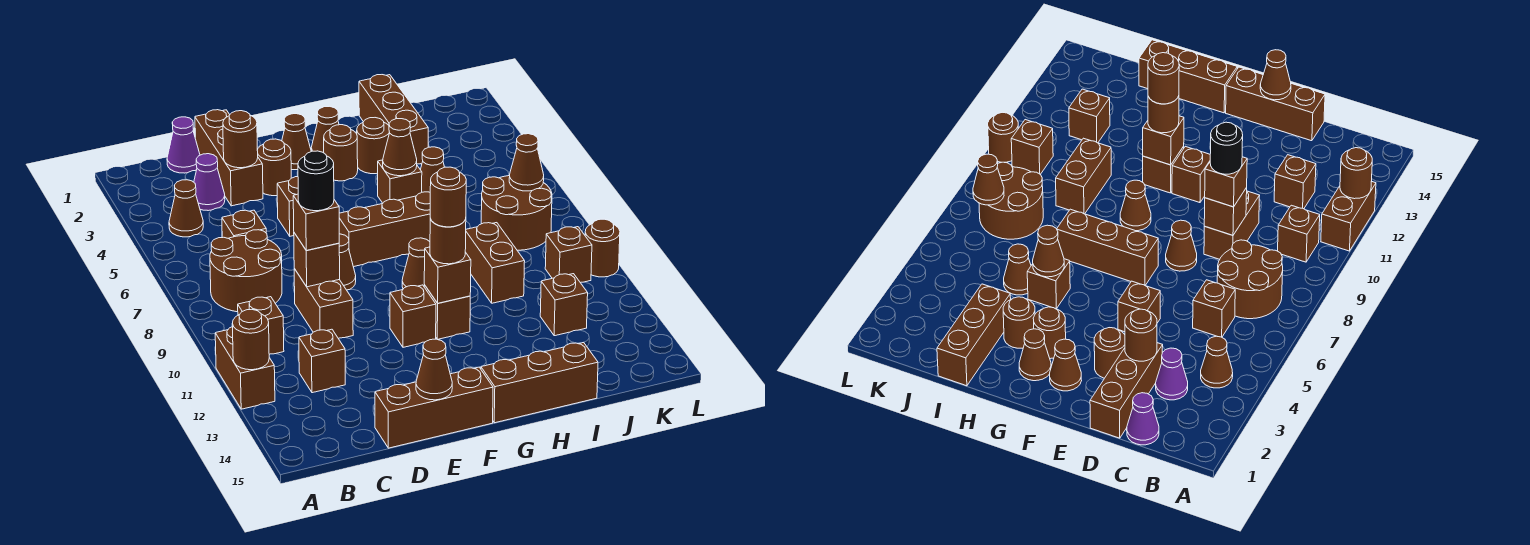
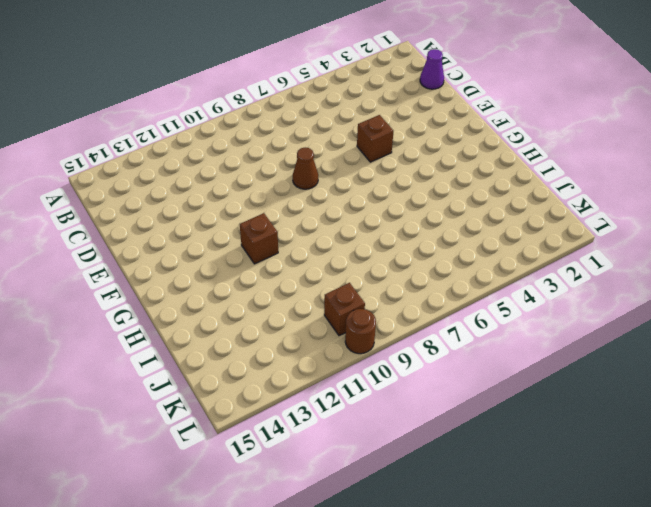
none -> brown 1x2 brick [215,327,275,409]
none -> brown 1x1 cone [169,180,203,237]
none -> brown 2x2 round brick [210,230,282,312]
none -> brown 1x1 brick [238,297,284,354]

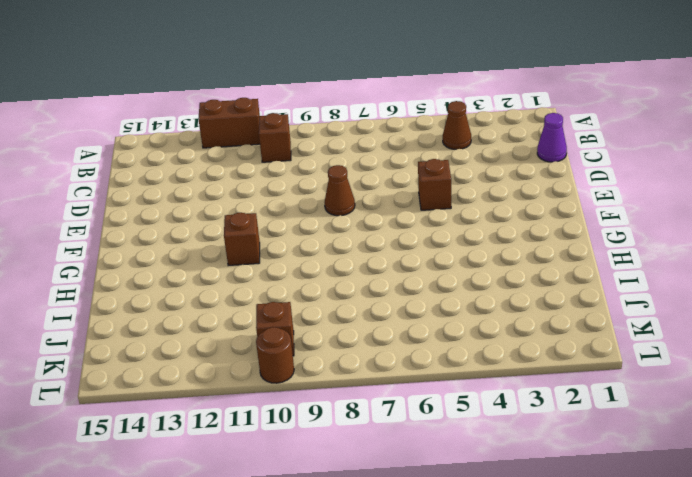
none -> brown 2x2 round brick [210,230,282,312]
none -> purple 1x1 cone [194,154,225,211]
none -> brown 1x1 brick [222,210,266,238]
none -> brown 1x1 brick [299,329,345,393]

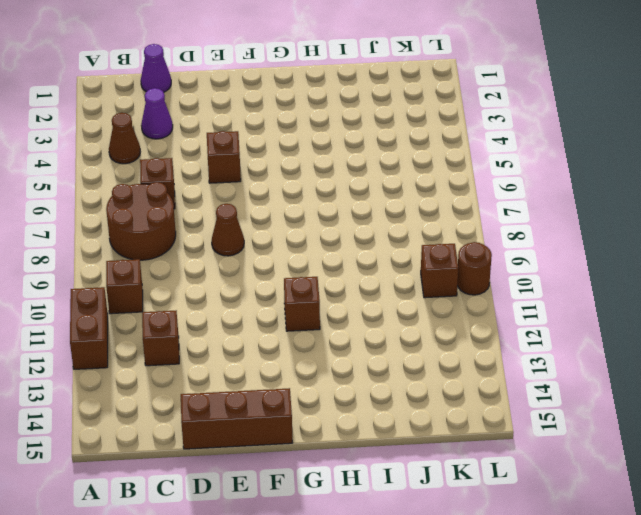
none -> brown 1x3 brick [195,110,263,206]
none -> brown 1x2 brick [294,269,353,339]
none -> brown 1x1 round brick [257,139,291,196]
none -> brown 1x1 cone [282,114,311,170]

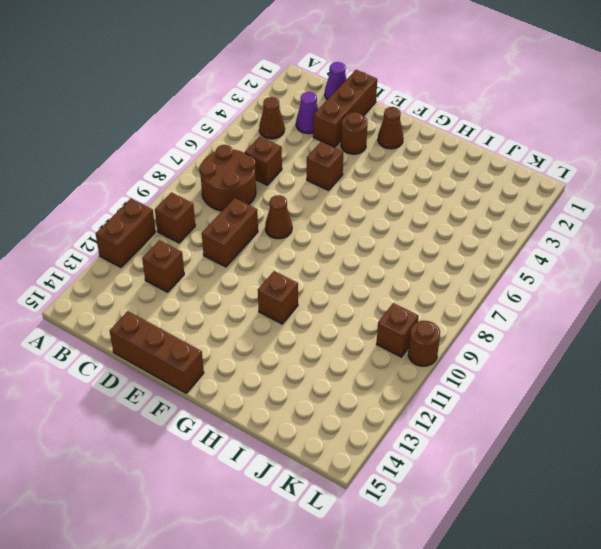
none -> brown 1x3 brick [339,192,430,267]
none -> brown 1x1 brick [390,285,436,347]
none -> brown 1x1 cone [311,106,339,153]
none -> brown 1x1 round brick [324,125,358,181]

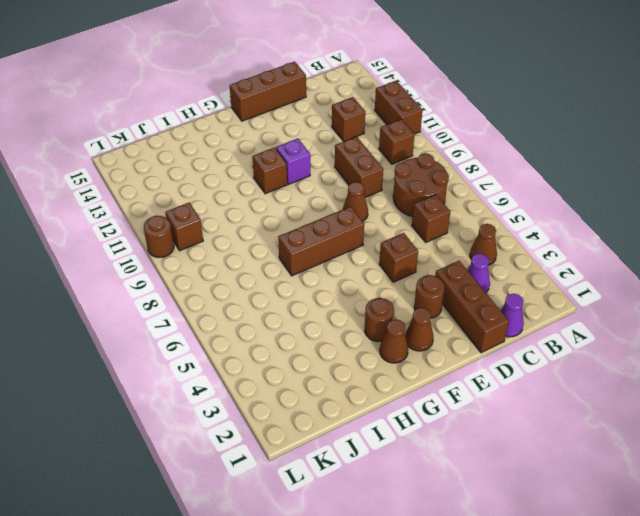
purple 1x1 brick [276,139,310,184] -> brown 1x1 brick [390,285,436,347]
none -> brown 1x1 cone [402,238,430,289]
none -> brown 1x3 brick [481,342,598,423]
none -> brown 1x1 round brick [357,118,390,174]
none -> brown 1x1 brick [378,160,422,203]

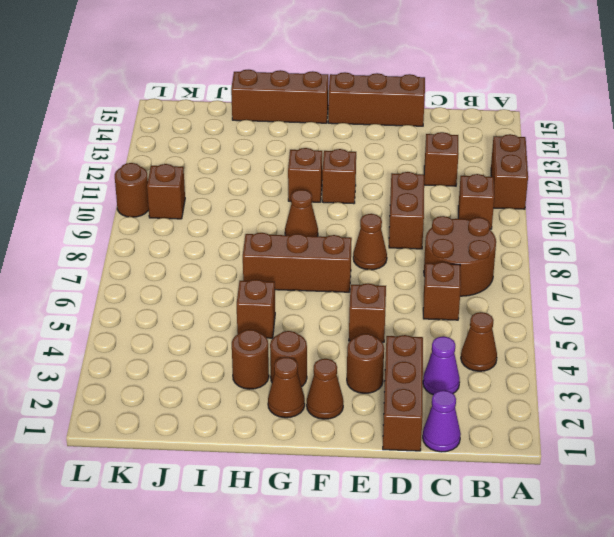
none -> brown 1x3 brick [359,75,428,164]
none -> brown 1x1 cone [421,147,444,192]
none -> brown 1x2 brick [465,223,525,303]
none -> brown 2x2 round brick [481,176,552,250]

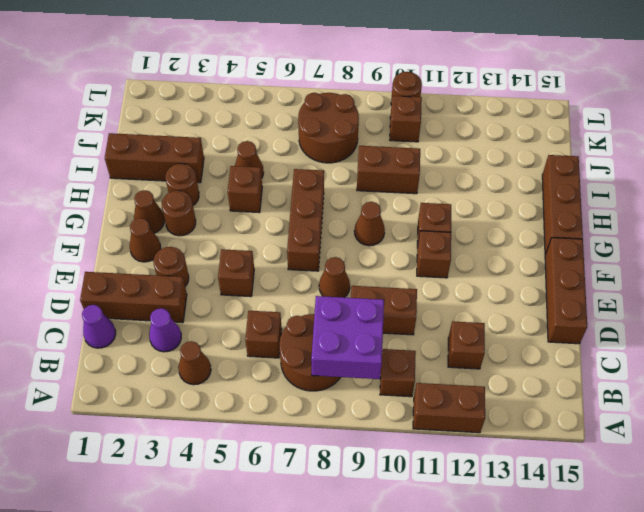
purple 2x2 brick [311,296,384,379] -> none
none -> brown 1x1 brick [540,274,588,336]
none -> brown 1x1 round brick [232,310,269,370]
none -> brown 1x1 round brick [223,111,258,168]
none -> brown 1x1 brick [294,233,340,287]

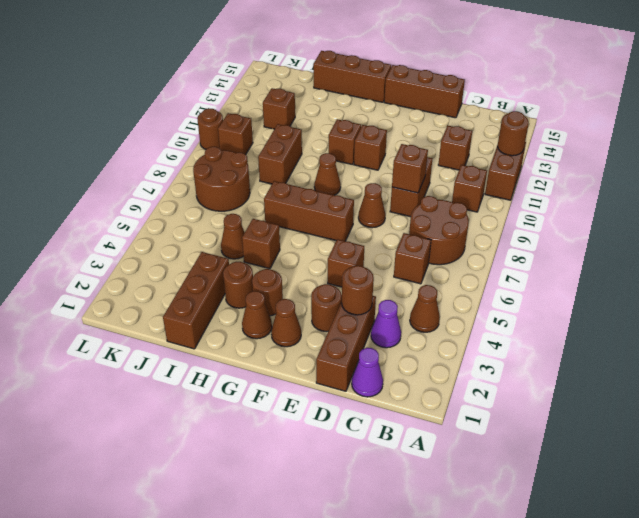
none -> brown 1x1 cone [416,339,452,400]
none -> brown 1x1 brick [424,247,471,303]
none -> brown 1x1 cone [383,119,417,176]
none -> brown 1x1 cone [509,134,544,191]

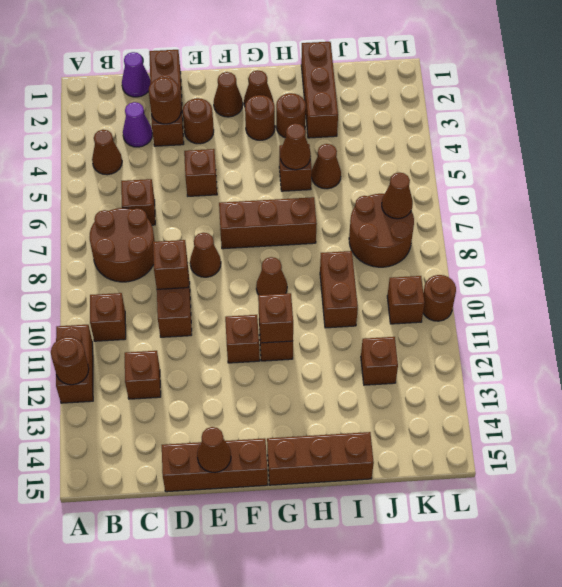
none -> brown 1x1 brick [293,194,339,251]
none -> brown 1x1 round brick [430,219,466,264]
none -> black 1x1 round brick [298,151,334,211]
none -> brown 1x1 round brick [430,167,466,227]

